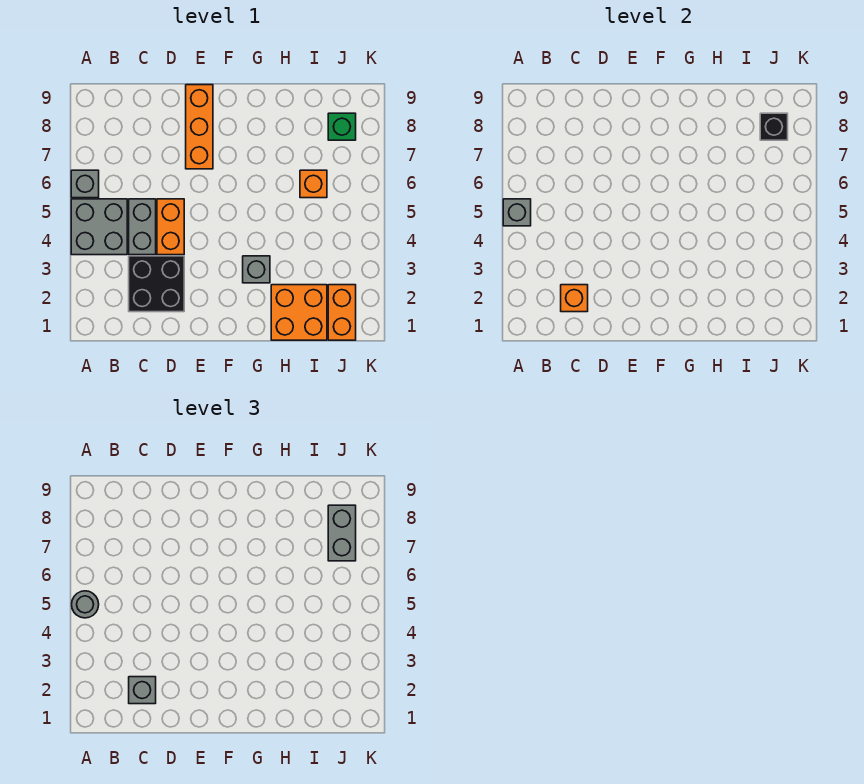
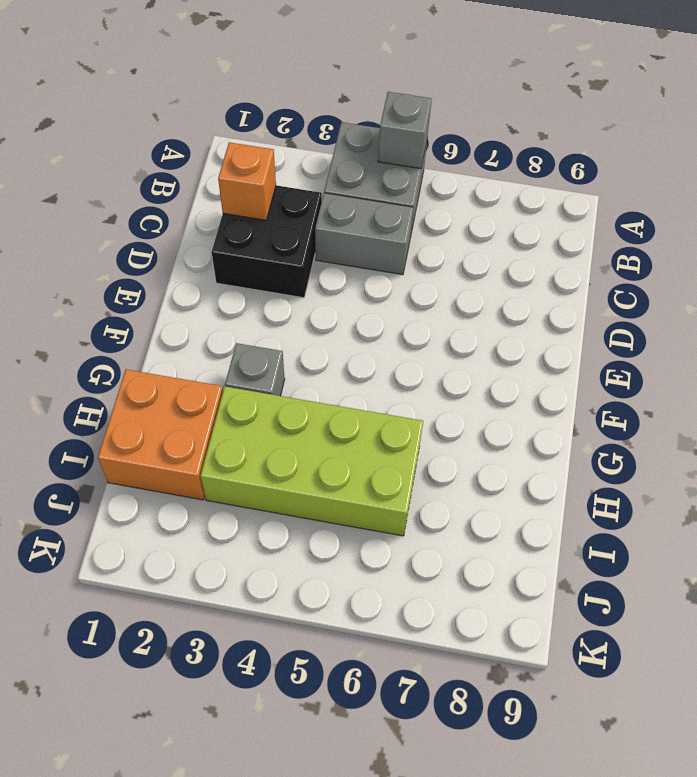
lime 2x4 brick [200,387,423,536] -> orange 1x1 brick [300,170,327,198]
none -> grey 1x1 brick [71,170,99,198]
none -> orange 1x2 brick [157,199,184,255]
none -> orange 1x3 brick [186,85,213,169]

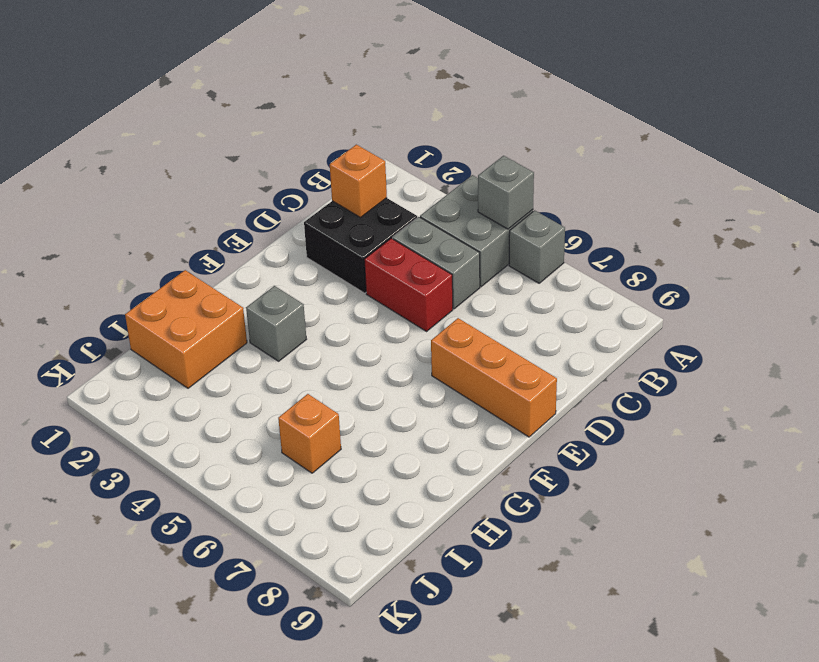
red 1x2 brick [364,238,453,331] -> orange 1x2 brick [157,199,184,255]
none -> orange 1x2 brick [328,285,356,340]
none -> green 1x1 brick [328,113,356,140]
none -> black 1x1 brick [760,113,788,140]

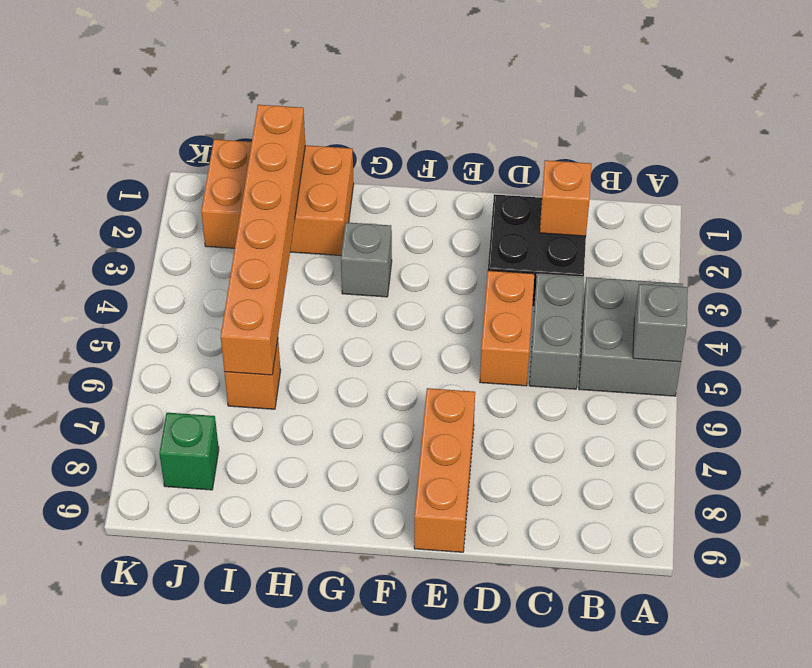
orange 1x6 brick [221,105,305,375] -> none
none -> grey 1x1 brick [71,170,99,198]
none -> black 1x1 brick [760,113,788,140]
none -> grey 1x1 round brick [72,591,99,618]

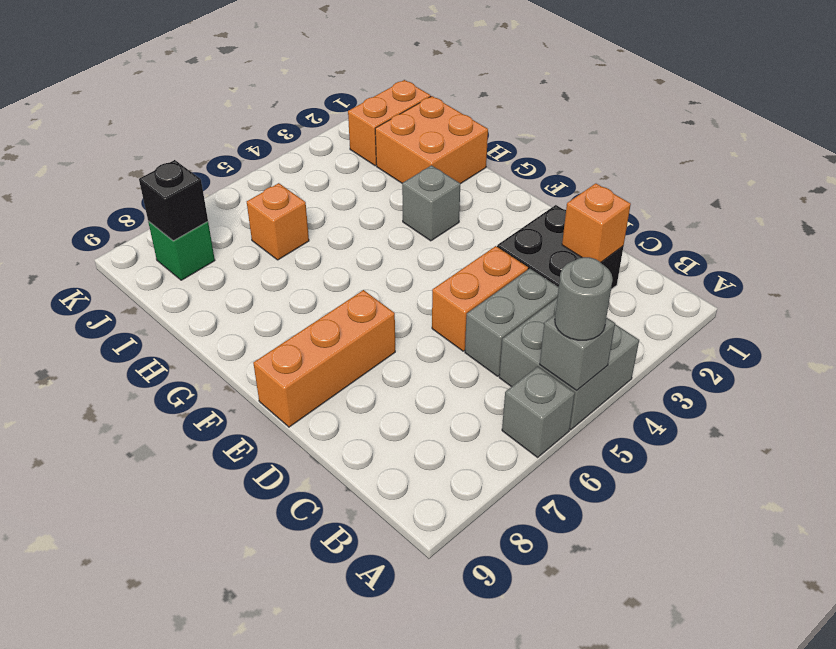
none -> grey 1x1 brick [129,677,156,704]
none -> grey 1x2 brick [328,505,356,561]

